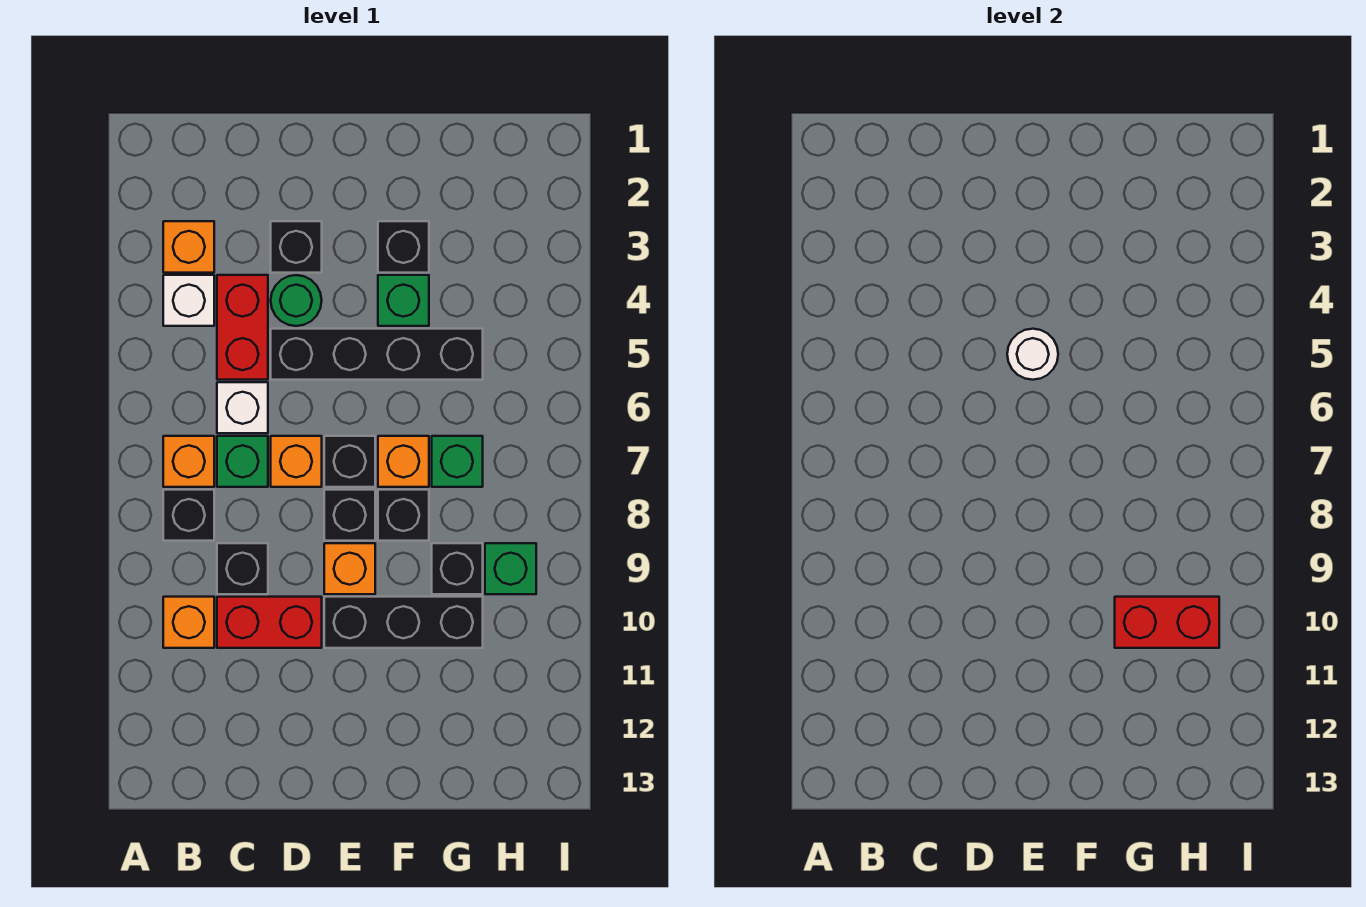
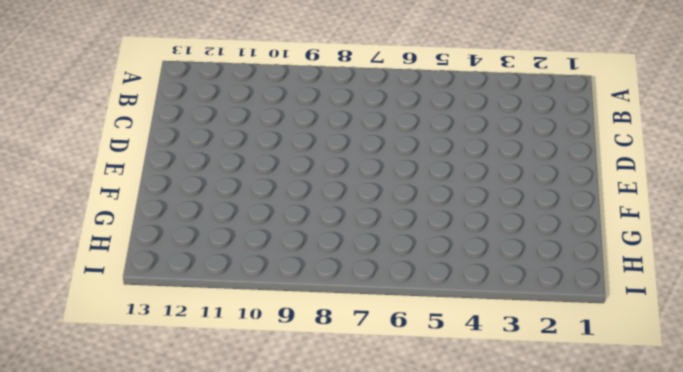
none -> orange 1x1 brick [163,221,214,273]
none -> white 1x1 brick [163,275,214,326]
none -> orange 1x1 brick [163,436,214,487]

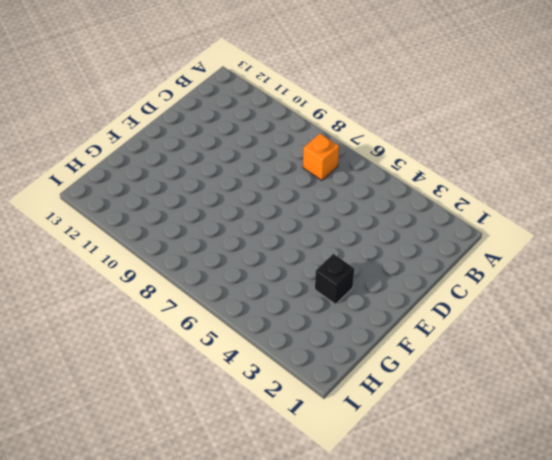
none -> orange 1x1 brick [163,221,214,273]
none -> white 1x1 brick [163,275,214,326]
none -> black 1x1 brick [163,490,214,541]

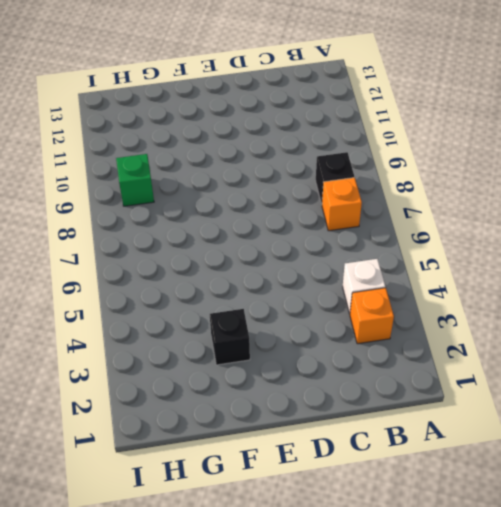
none -> orange 1x1 brick [163,597,214,648]
none -> red 1x2 brick [217,275,268,380]
none -> white 1x1 brick [217,382,268,433]

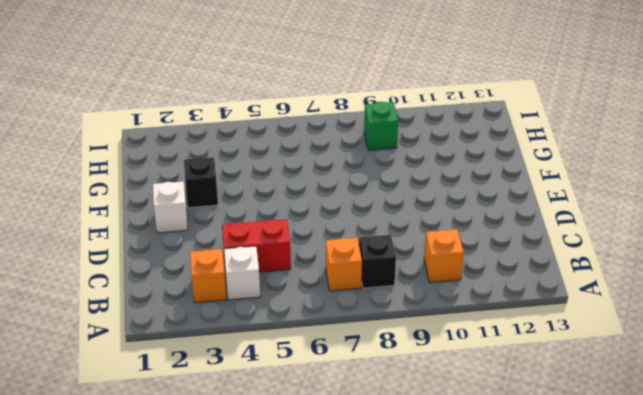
white 1x1 brick [153,182,188,233] -> white 1x1 brick moved to [217,382,268,433]
none -> green 1x1 brick [217,436,268,487]
none -> black 1x1 brick [217,543,268,594]
none -> red 1x2 brick [217,597,322,648]

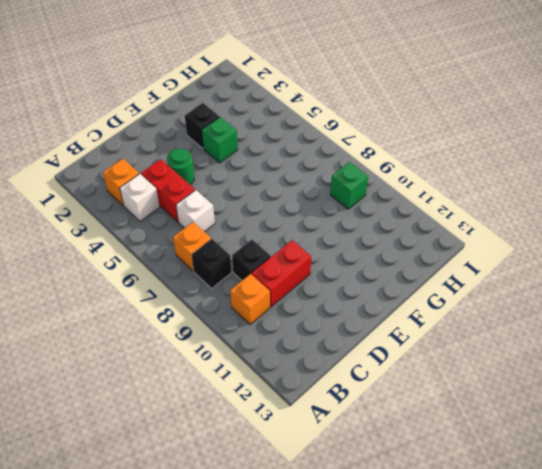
none -> green 1x1 brick [217,436,268,487]
none -> black 1x1 brick [271,221,322,273]
none -> black 1x4 brick [271,329,483,380]

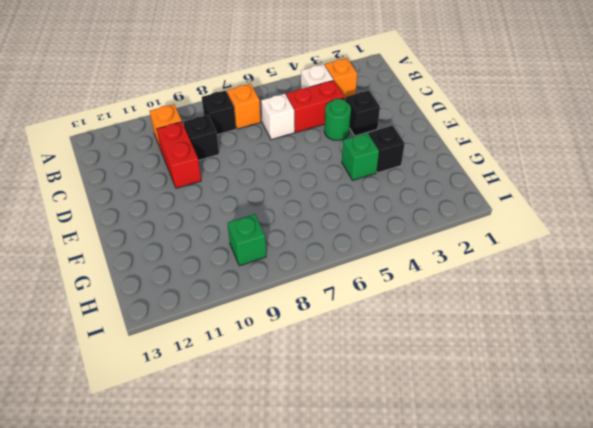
none -> green 1x1 brick [217,436,268,487]
none -> black 1x4 brick [271,329,483,380]
none -> orange 1x1 brick [271,436,322,487]

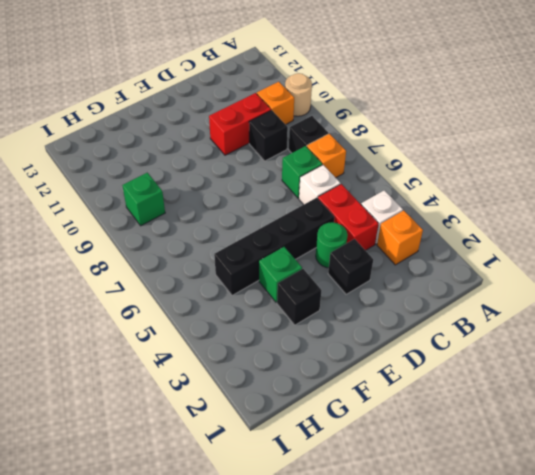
tan 1x1 round brick [285,73,312,116] -> none
none -> orange 1x1 brick [271,436,322,487]
none -> black 1x1 brick [324,436,375,487]
none -> black 1x1 brick [324,490,375,541]

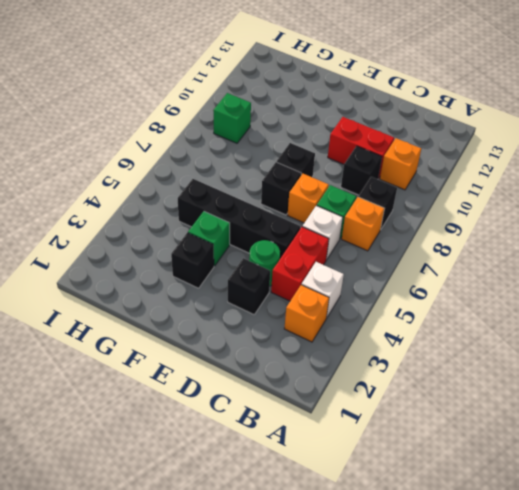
none -> orange 1x1 brick [324,543,375,594]
none -> black 1x3 brick [324,597,483,648]
none -> orange 1x1 brick [378,436,429,487]

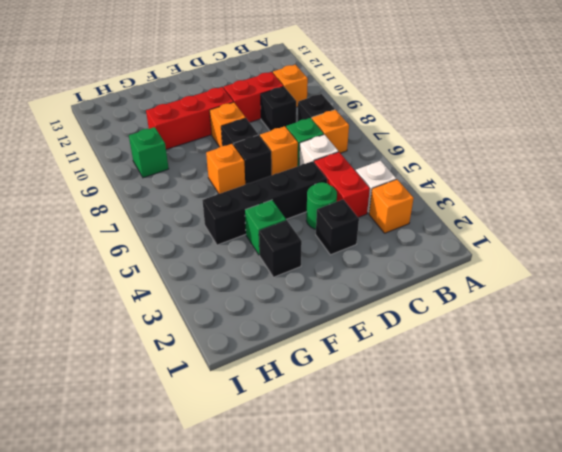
red 1x3 brick [146,87,233,149] -> black 1x3 brick [324,597,483,648]
none -> black 1x1 brick [378,490,429,541]
none -> green 1x1 brick [432,436,483,487]
none -> black 1x1 brick [432,543,483,594]

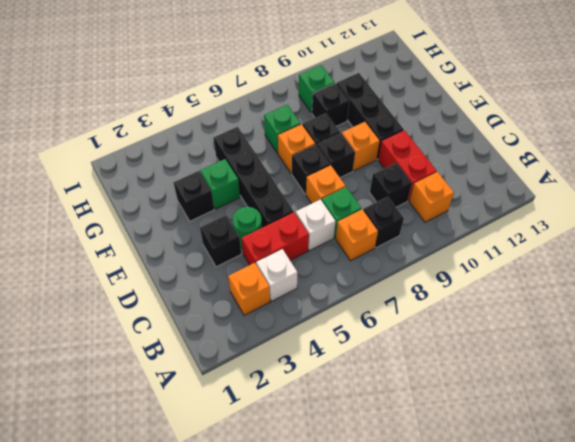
none -> white 1x1 round brick [1007,329,1058,380]
none -> red 1x2 brick [1115,597,1219,648]

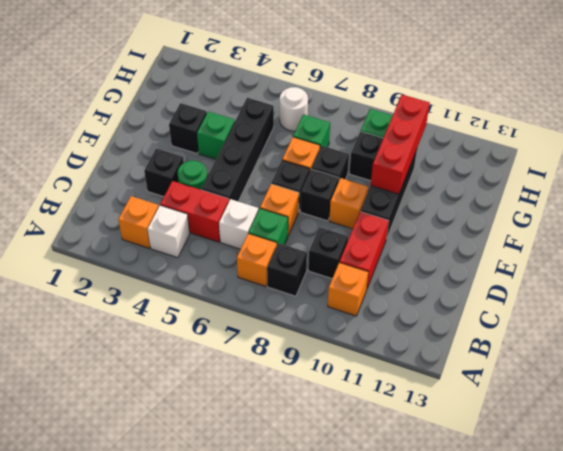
red 1x3 brick [371,95,430,194] -> red 1x2 brick [1115,597,1219,648]
white 1x1 round brick [280,87,308,131] -> white 1x1 round brick moved to [1007,329,1058,380]

